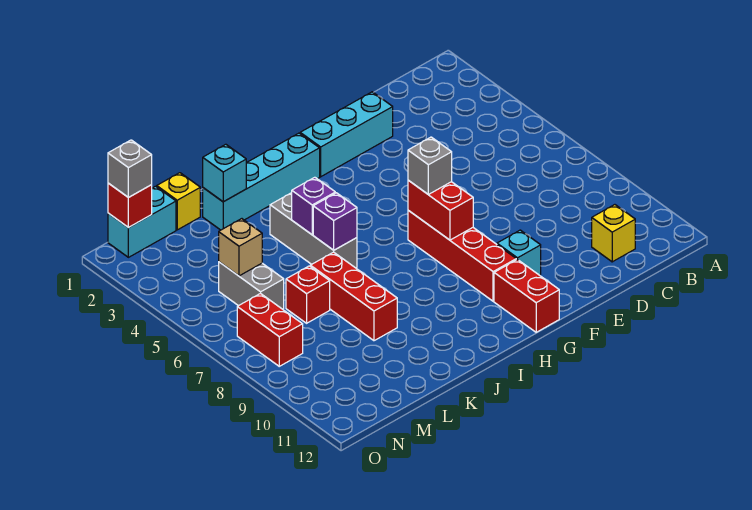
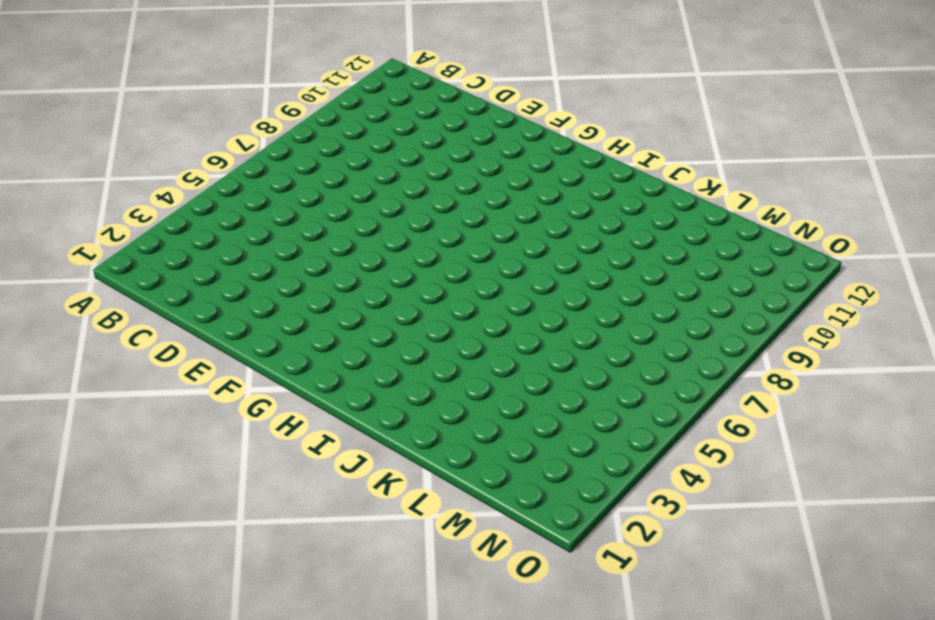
none -> yellow 1x1 brick [592,205,635,262]
none -> cyan 1x3 brick [300,92,393,177]
none -> cyan 1x1 brick [497,230,541,275]

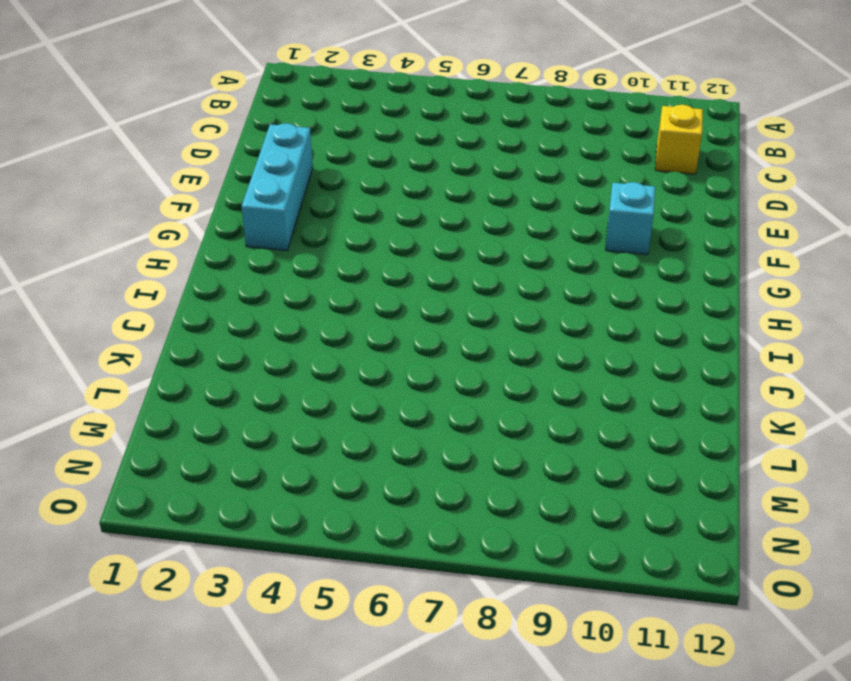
none -> red 1x4 brick [408,210,516,301]
none -> red 1x2 brick [494,259,559,332]
none -> cyan 1x4 brick [203,133,320,230]

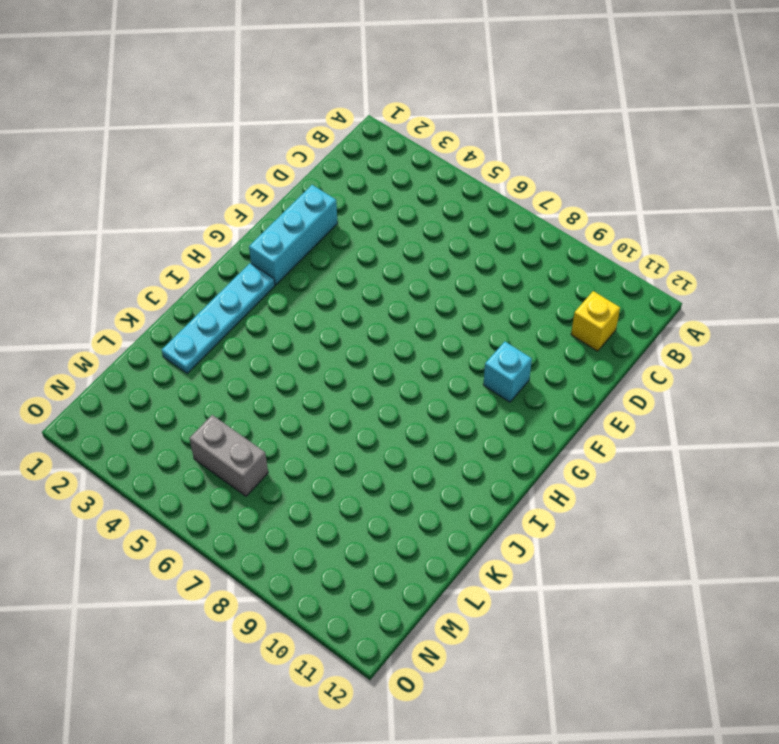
cyan 1x4 plate [162,263,275,374] -> cyan 1x4 brick [203,133,320,230]
none -> red 1x4 brick [408,210,516,301]
none -> red 1x2 brick [494,259,559,332]
none -> grey 1x3 brick [270,193,357,268]

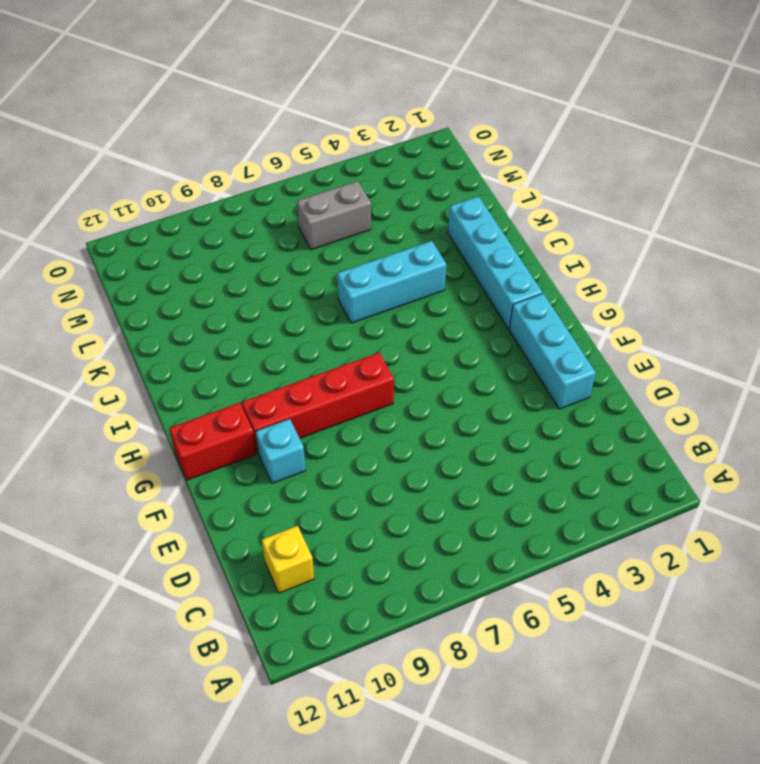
cyan 1x3 brick [337,241,446,323] -> grey 1x3 brick [270,193,357,268]
none -> red 1x3 brick [310,252,397,341]
none -> yellow 1x1 brick [157,173,200,230]
none -> red 1x1 brick [286,266,330,323]

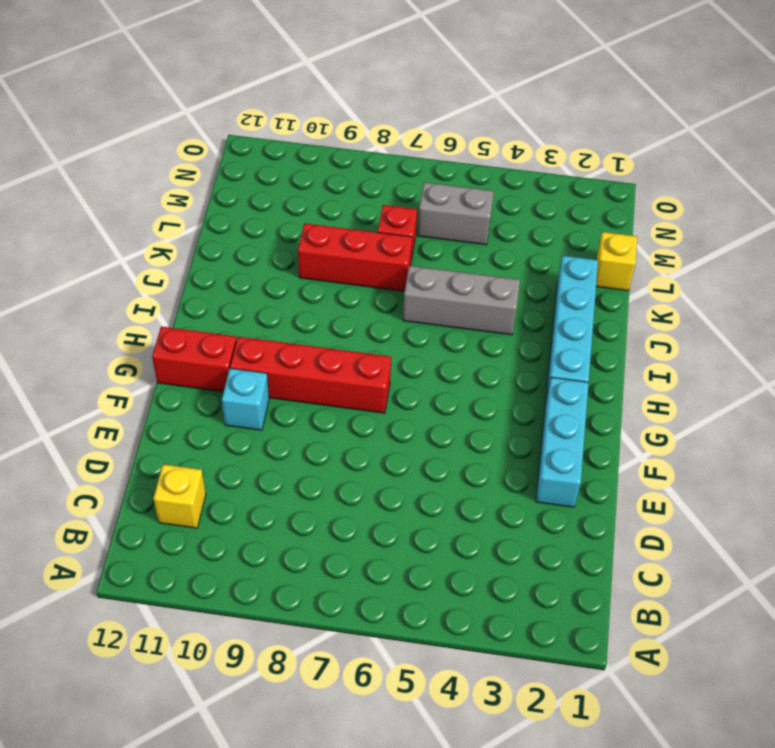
none -> cyan 1x2 brick [108,186,176,257]
none -> red 1x2 brick [237,293,303,366]
none -> red 1x2 brick [408,180,473,240]

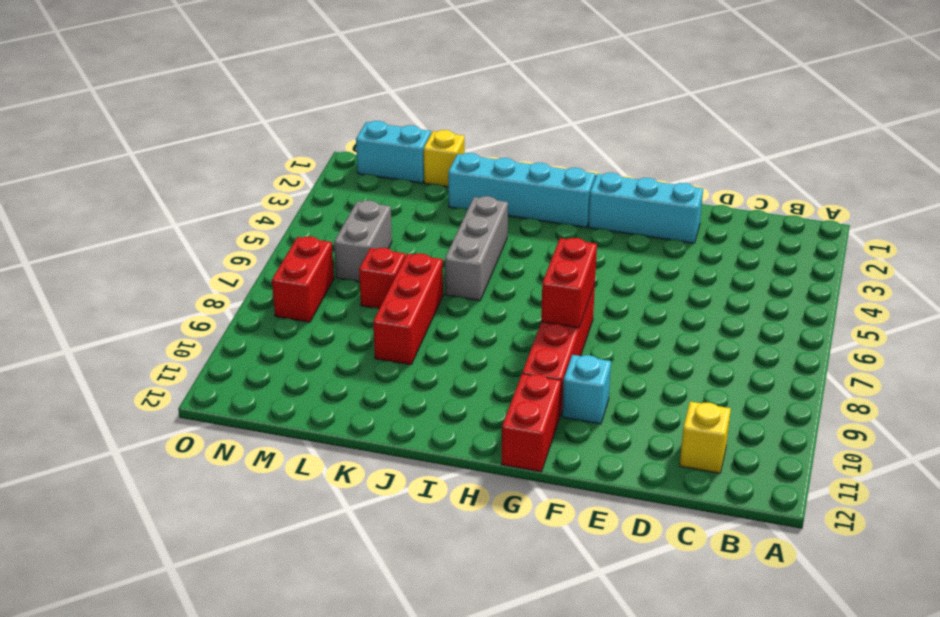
none -> purple 1x1 brick [292,177,335,234]
none -> purple 1x1 brick [313,193,357,250]
none -> cyan 1x1 brick [203,144,246,202]

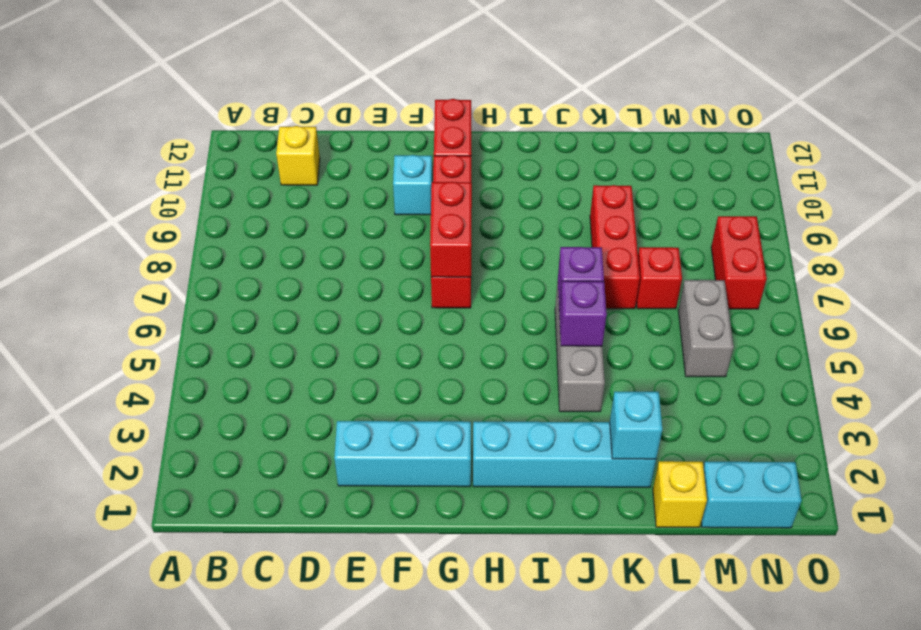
none -> tan 1x1 brick [219,219,262,276]
none -> red 1x1 brick [108,183,152,228]
none -> grey 1x1 brick [408,137,452,194]

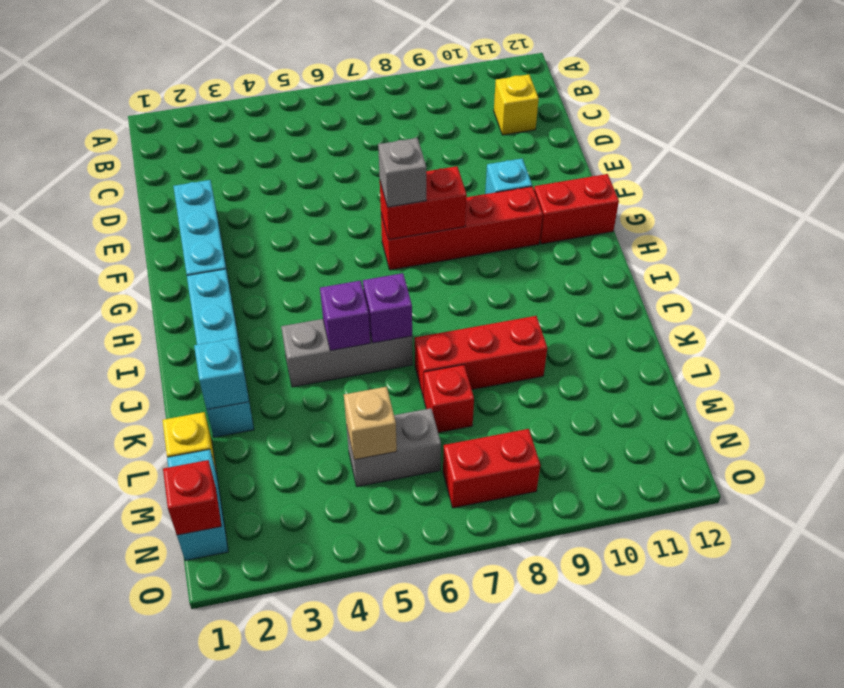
none -> grey 1x1 brick [108,140,152,197]

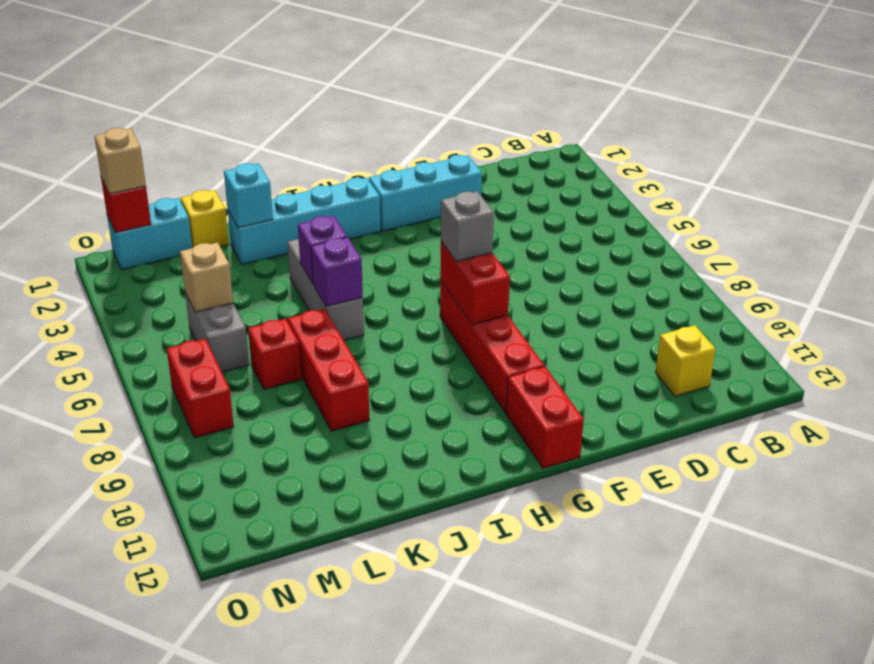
tan 1x1 brick [95,128,146,194] -> grey 1x1 brick [108,140,152,197]
none -> cyan 1x1 brick [497,230,541,275]

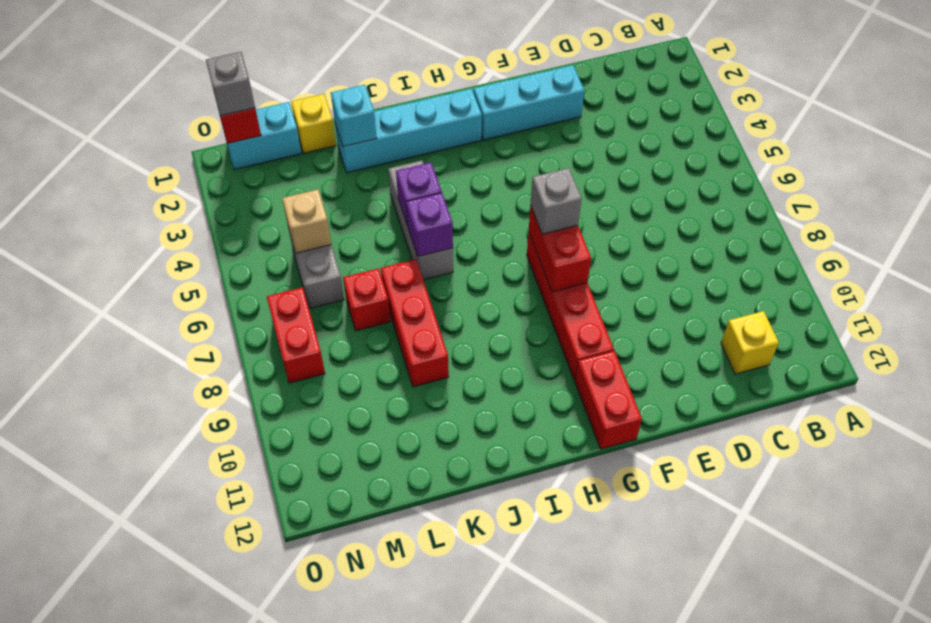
none -> cyan 1x1 brick [497,230,541,275]

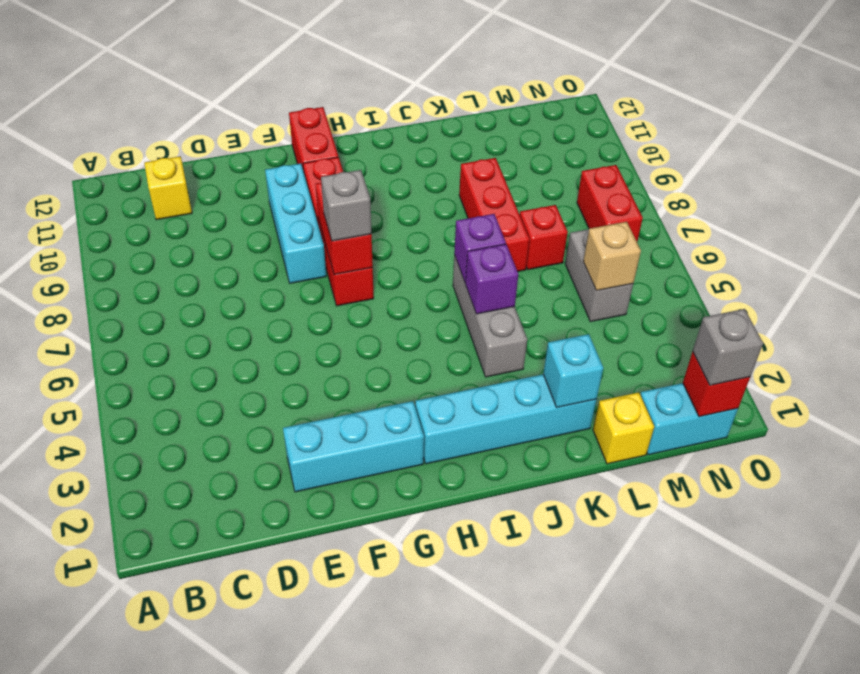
cyan 1x3 brick [265,163,326,283] -> cyan 1x1 brick [497,230,541,275]

